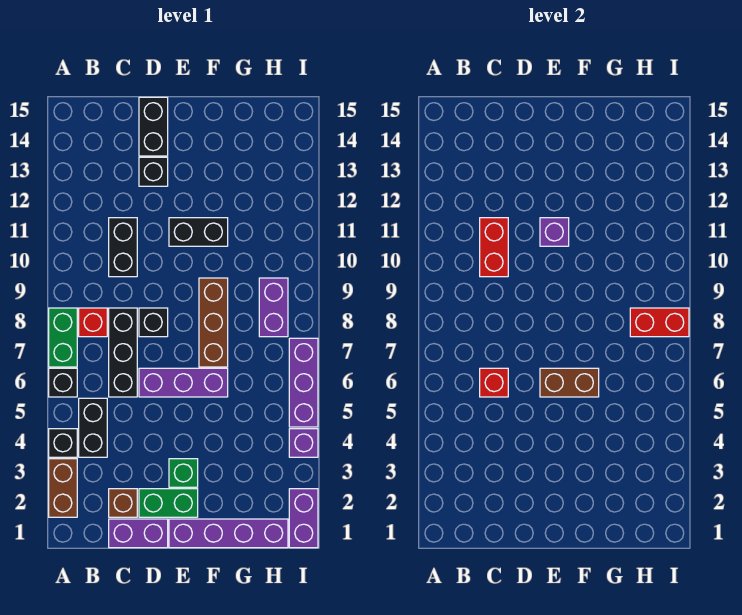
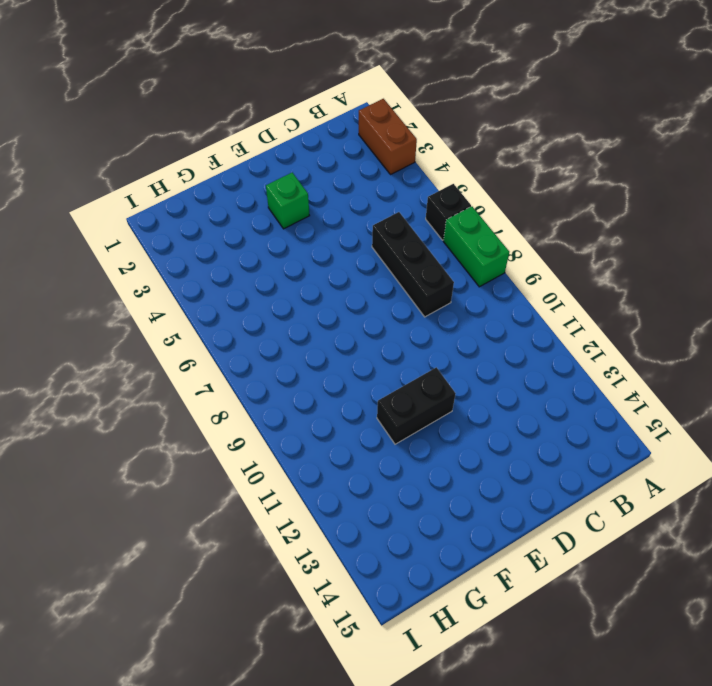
none -> black 1x1 brick [49,429,77,457]
none -> black 1x2 brick [79,398,107,457]
none -> red 1x1 brick [79,308,107,337]

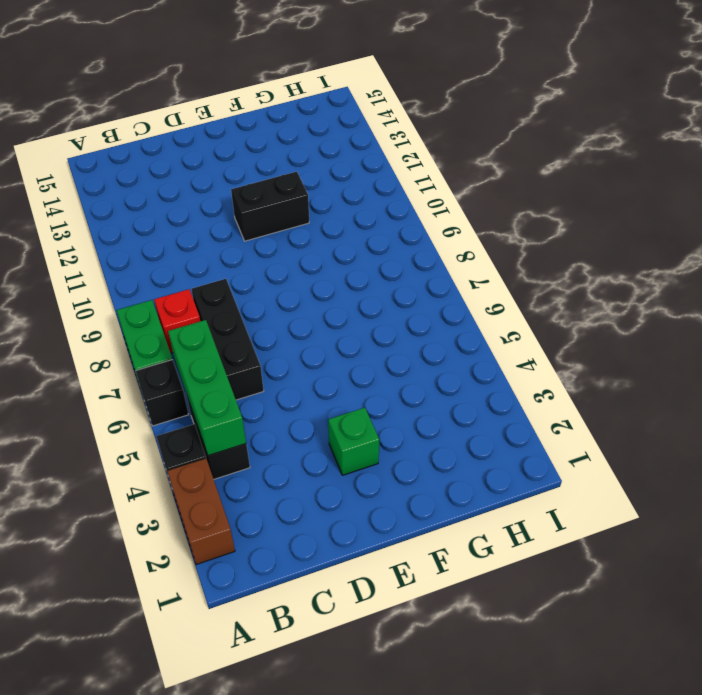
green 1x3 brick [168,320,246,456] -> none
none -> purple 1x2 brick [109,519,168,548]
none -> brown 1x1 brick [109,489,137,517]
none -> black 1x2 brick [109,218,137,277]

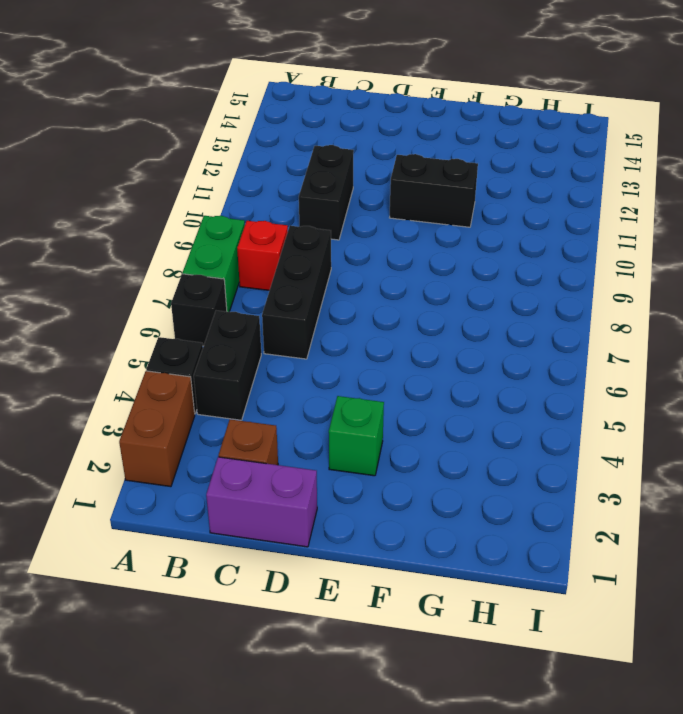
none -> green 1x2 brick [139,489,198,517]
none -> purple 1x3 brick [139,368,228,397]
none -> black 1x1 brick [139,308,168,337]

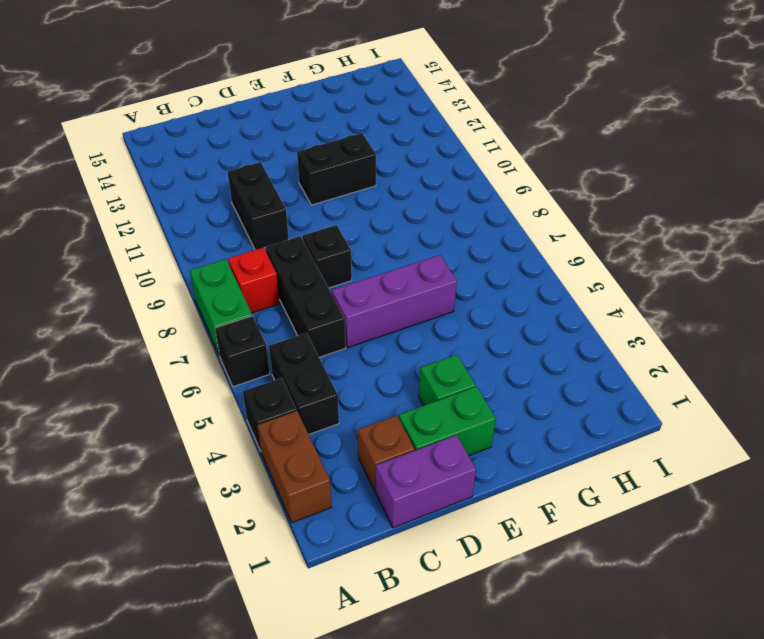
none -> black 1x1 brick [139,157,168,186]
none -> black 1x2 brick [139,97,168,156]
none -> purple 1x4 brick [169,519,288,548]

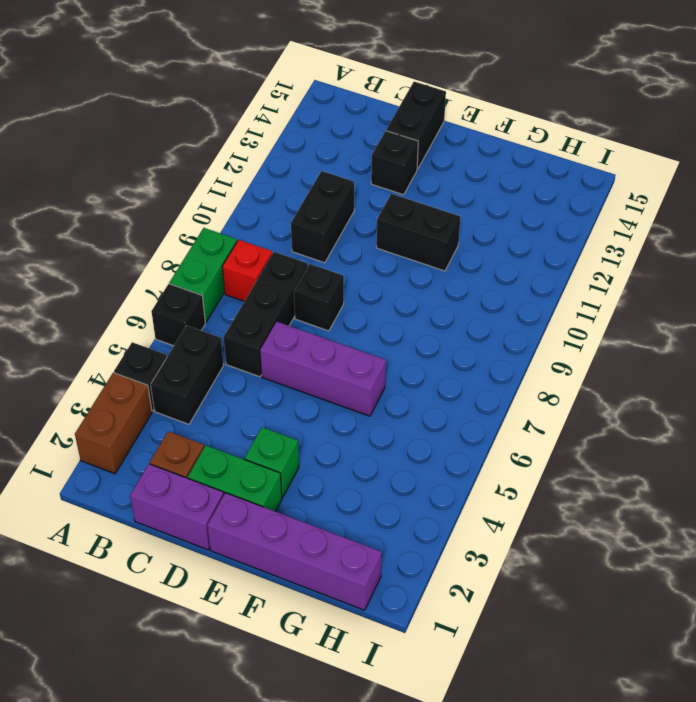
none -> brown 1x3 brick [199,278,228,367]
none -> purple 1x2 brick [259,278,288,337]
none -> purple 1x2 brick [289,489,318,548]

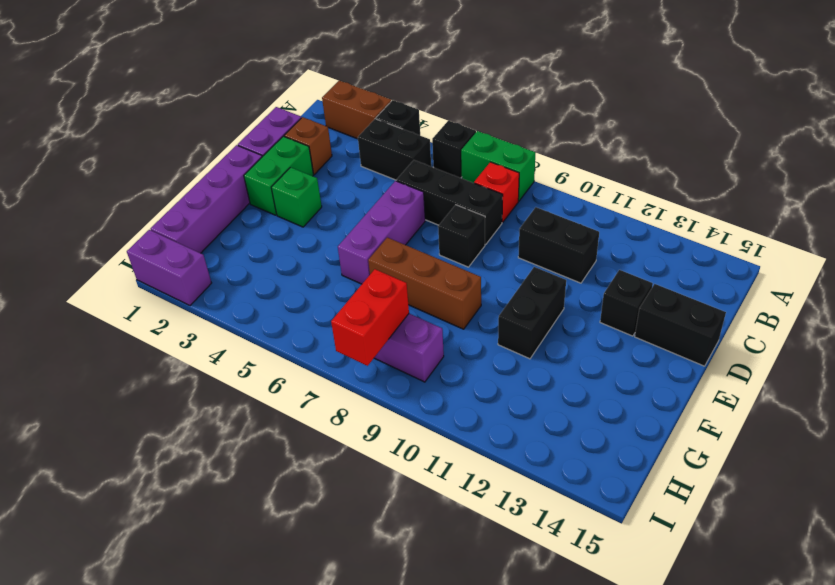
none -> purple 1x1 brick [289,429,318,457]
none -> purple 1x3 brick [289,338,318,427]
none -> red 1x1 brick [480,368,508,397]

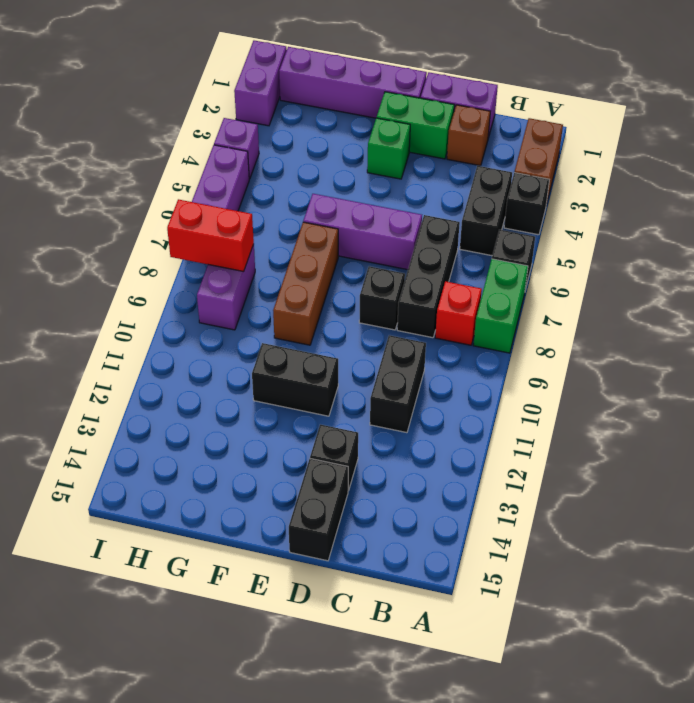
none -> red 1x1 brick [480,368,508,397]
none -> red 1x2 brick [480,218,508,277]
none -> brown 1x2 brick [540,368,599,397]

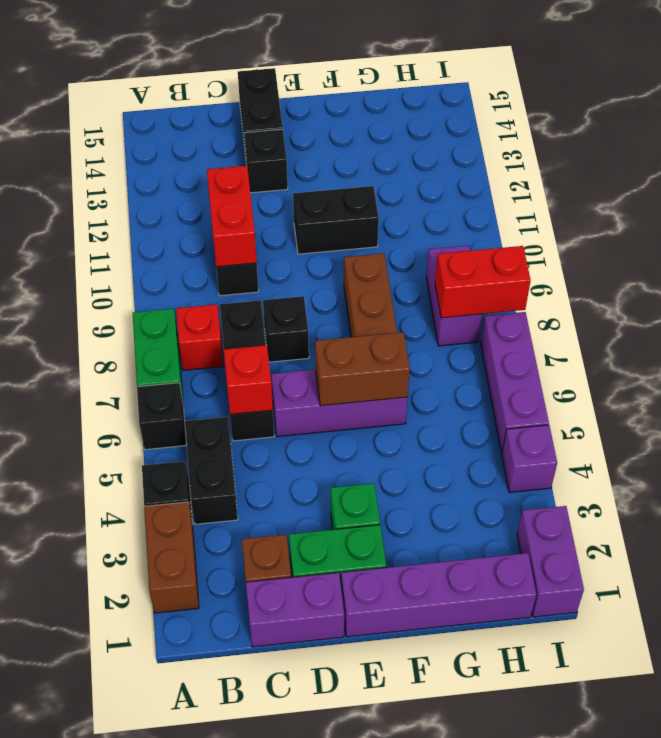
none -> purple 1x1 brick [540,218,569,246]

